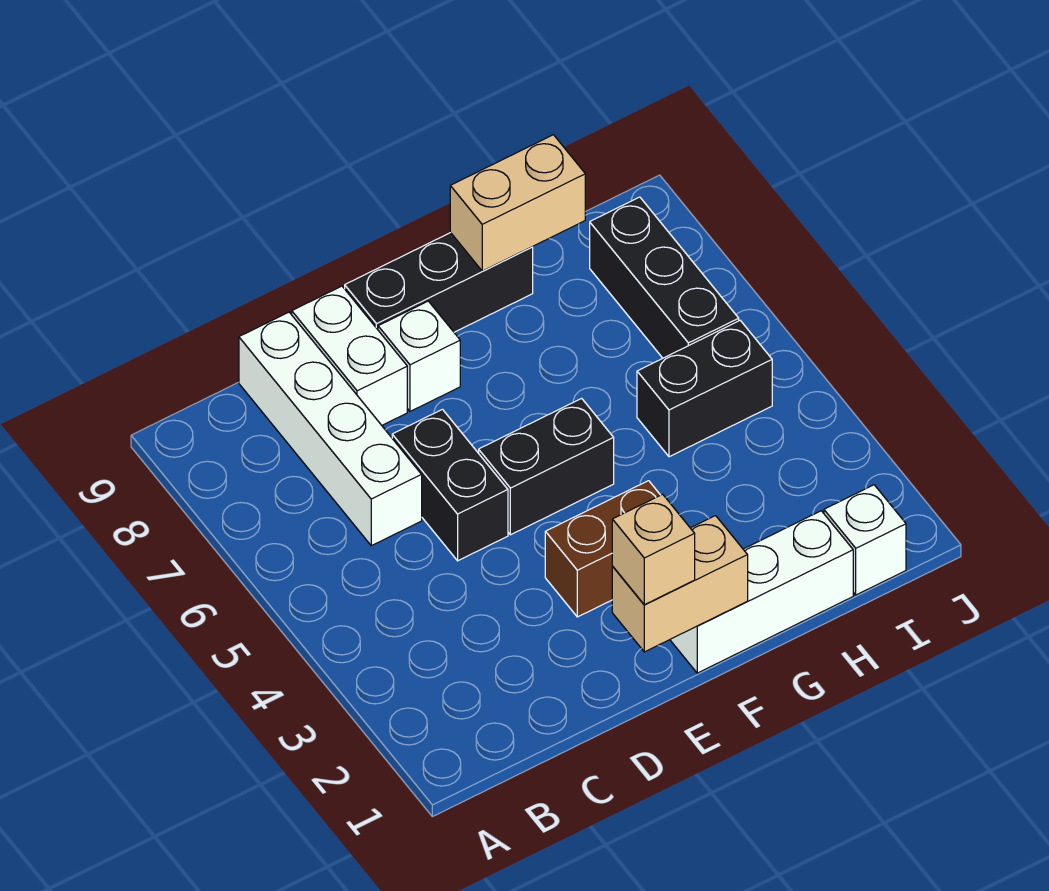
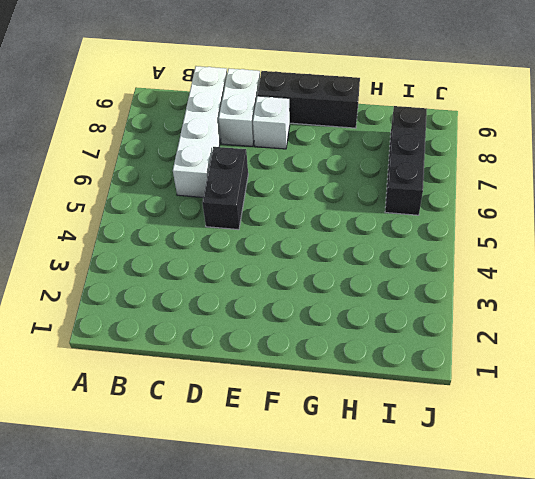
none -> brown 1x2 brick [545,481,660,617]
none -> black 1x2 brick [479,398,614,535]
none -> white 1x3 brick [670,511,853,673]

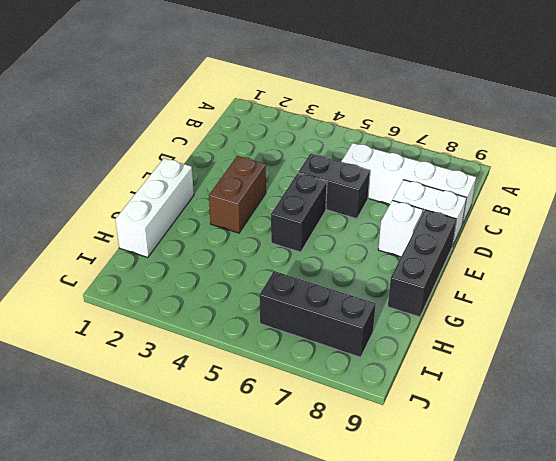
none -> black 1x2 brick [637,321,772,457]
none -> white 1x1 brick [824,485,906,595]
none -> tan 1x2 brick [612,516,748,652]

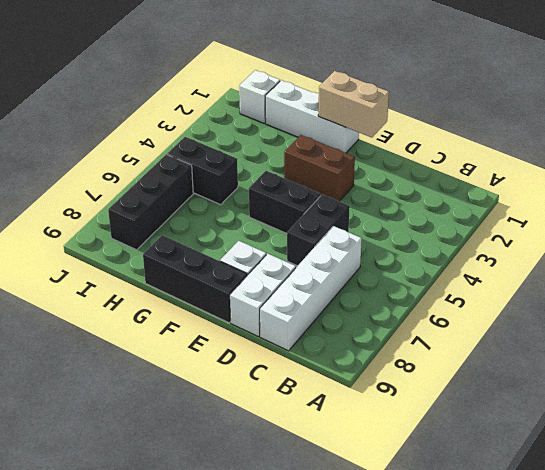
none -> tan 1x2 brick [450,135,585,271]
none -> tan 1x1 brick [612,494,695,605]

